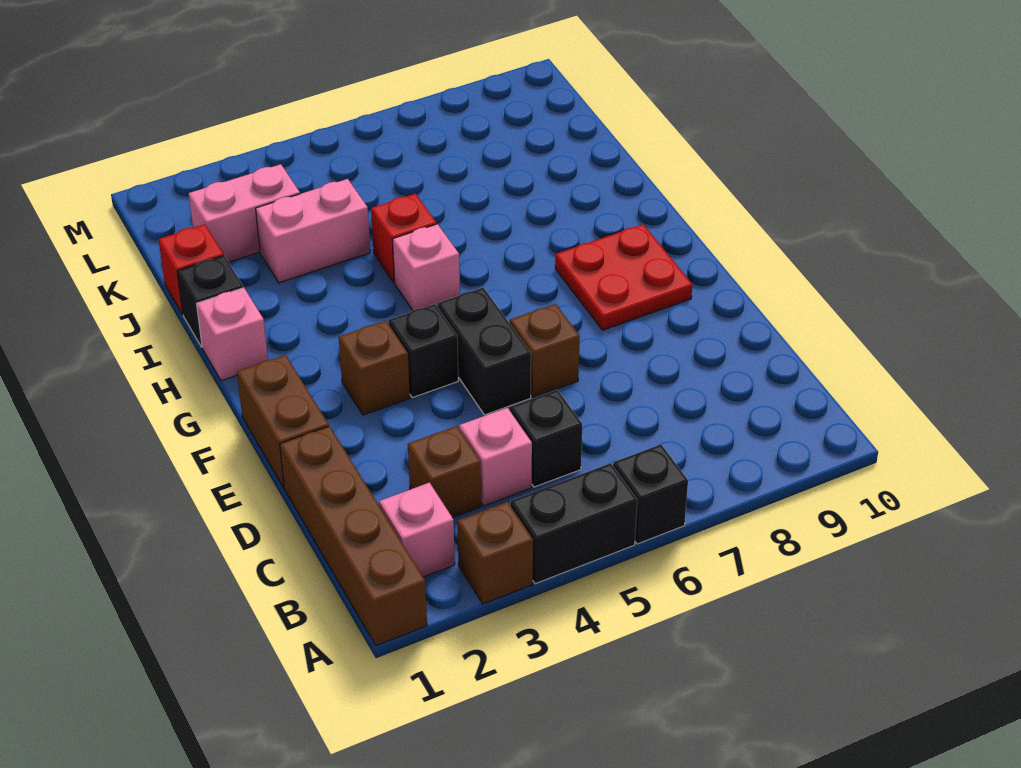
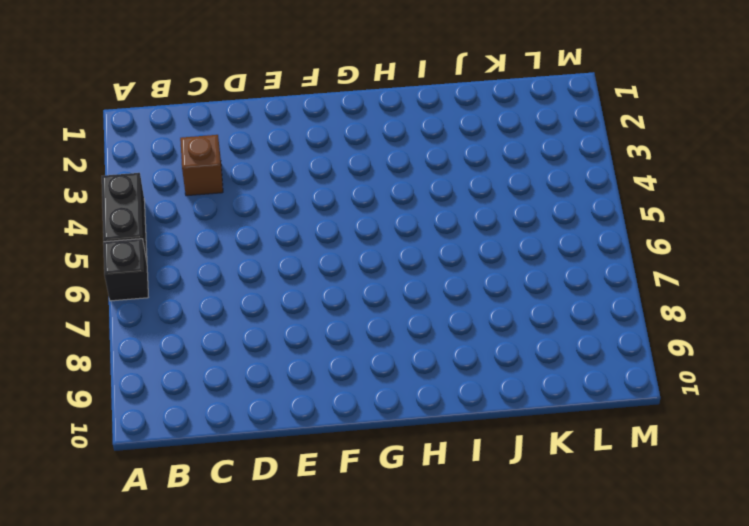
none -> brown 1x4 brick [280,426,427,646]
none -> brown 1x1 brick [457,502,533,604]
none -> pink 1x1 brick [379,483,455,577]

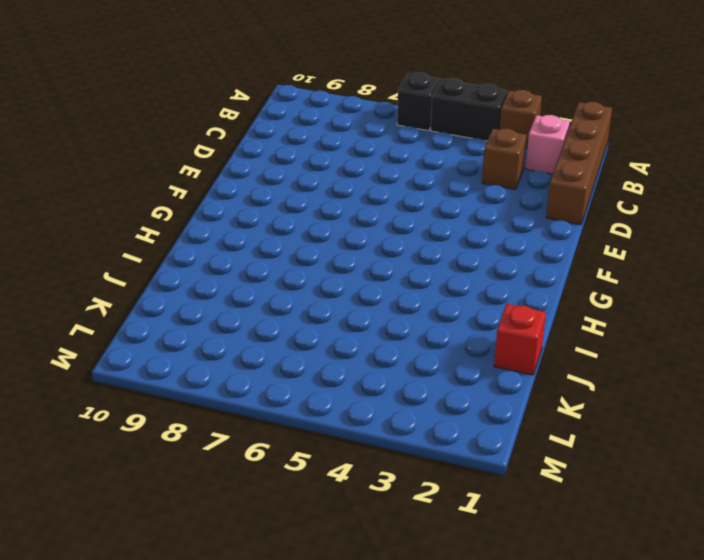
none -> pink 1x1 brick [459,408,532,506]
none -> black 1x1 brick [510,390,582,487]
none -> brown 1x2 brick [237,355,329,487]

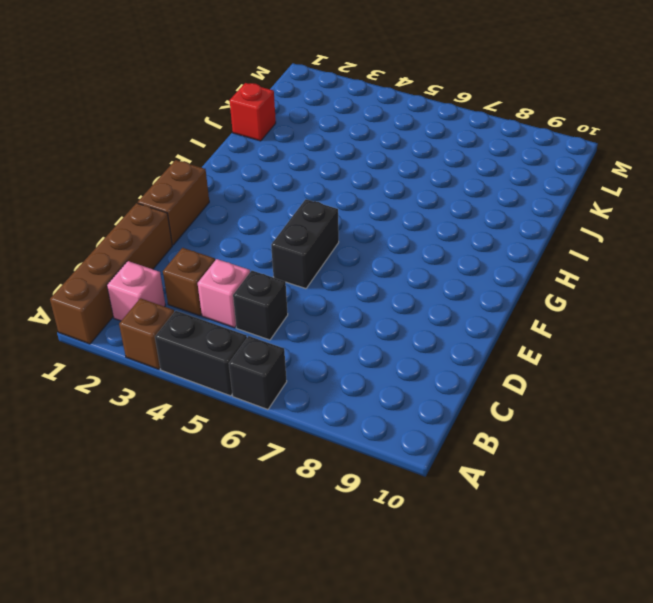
none -> brown 1x1 brick [510,304,580,397]
none -> brown 1x1 brick [339,321,410,415]
none -> black 1x1 brick [388,304,458,398]

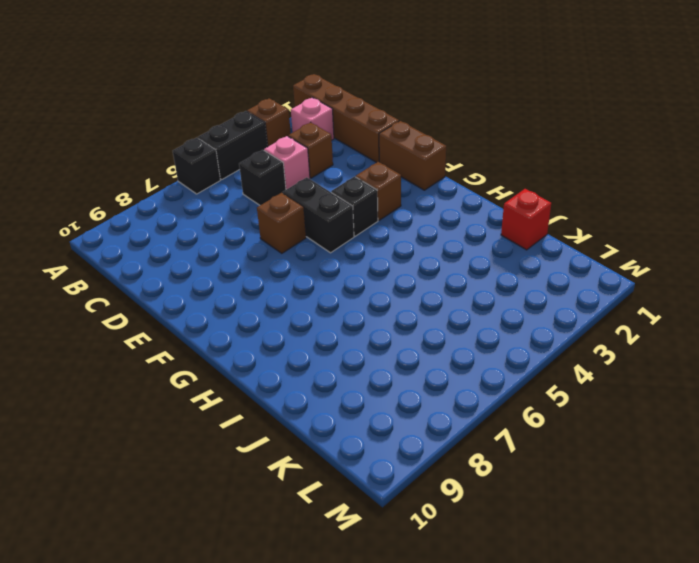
none -> red 2x2 plate [555,224,692,330]
none -> pink 1x1 brick [197,288,268,381]
none -> pink 1x1 brick [393,224,460,310]

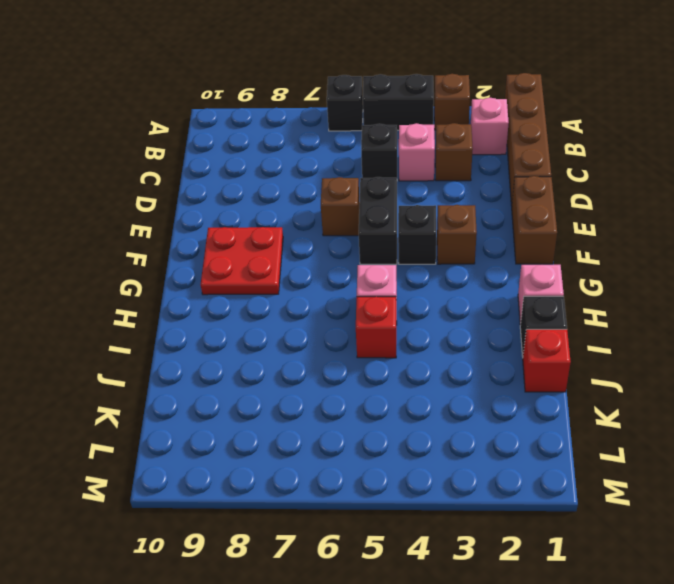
none -> pink 1x2 brick [256,179,370,283]
none -> pink 1x2 brick [189,164,300,262]

